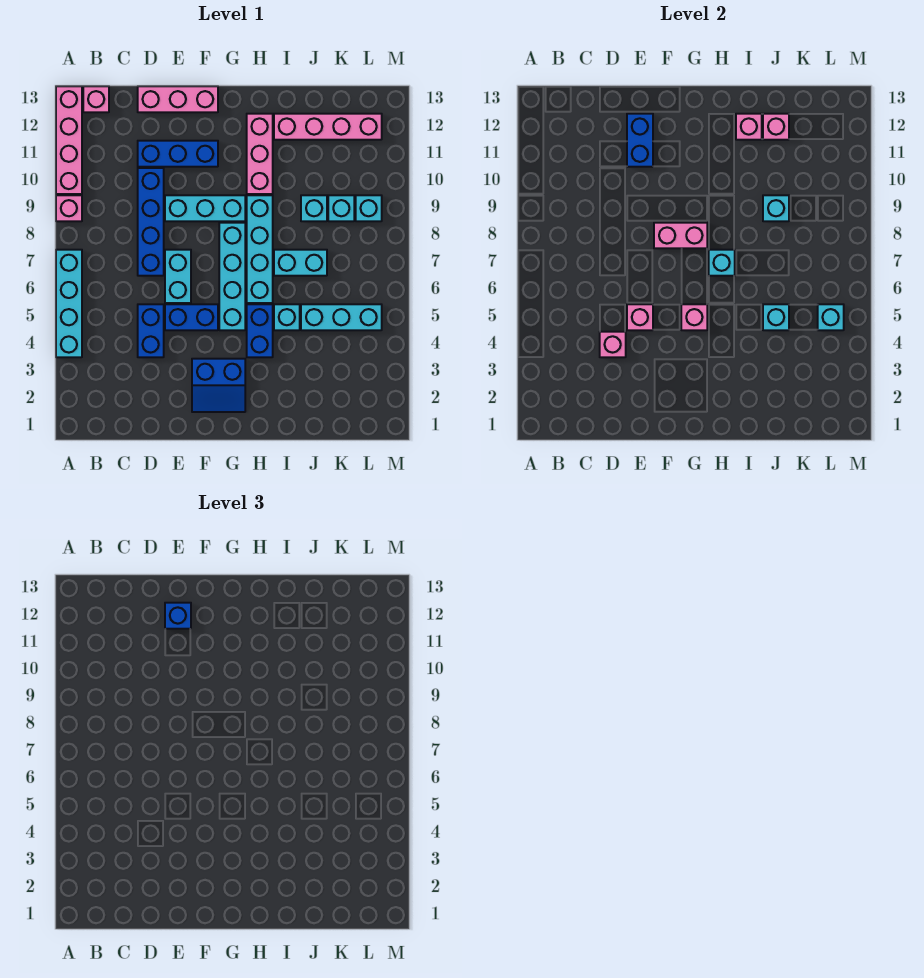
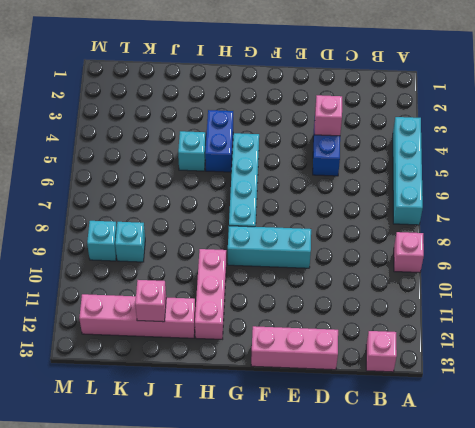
none -> pink 1x4 brick [56,86,82,194]
none -> blue 1x4 brick [138,168,164,276]
none -> blue 1x3 brick [138,141,218,167]
none -> blue 1x2 brick [165,304,218,330]

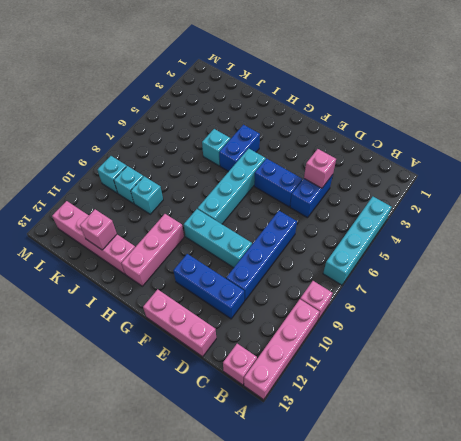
none -> cyan 1x2 brick [165,250,191,303]
none -> blue 2x2 slope [192,359,245,412]
none -> cyan 1x4 brick [247,195,273,303]
none -> cyan 1x2 brick [274,250,327,276]

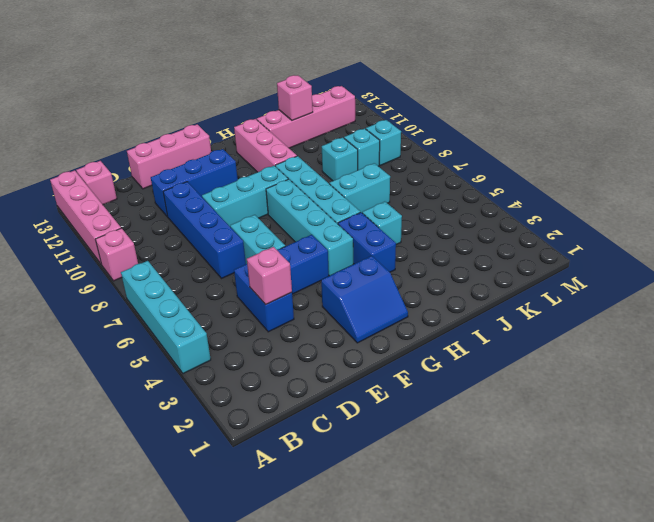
none -> cyan 1x3 brick [301,304,382,330]
none -> pink 1x1 brick [627,304,653,330]
none -> blue 1x2 brick [627,114,653,167]
none -> pink 1x2 brick [654,223,707,248]

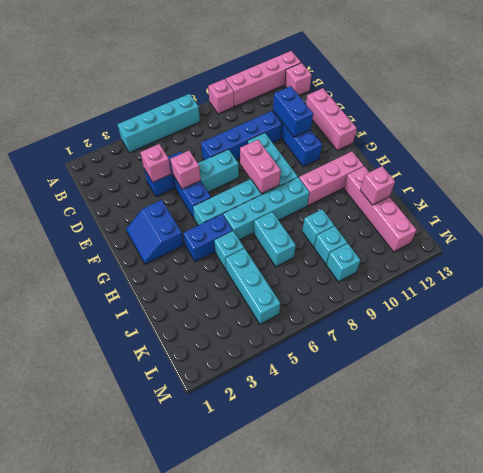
blue 1x2 brick [273,86,313,137] -> blue 1x2 brick turned to [627,114,653,167]
none -> pink 1x1 brick [681,304,707,330]
none -> cyan 1x1 brick [709,250,735,276]
none -> pink 1x1 brick [736,114,762,140]
none -> cyan 1x1 brick [763,304,789,330]

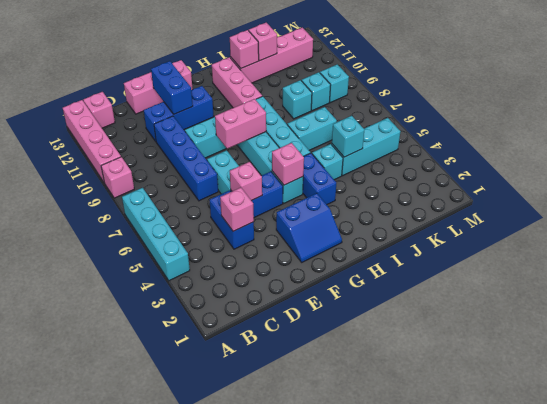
none -> cyan 1x1 brick [709,250,735,276]
none -> cyan 1x1 brick [763,195,789,221]
none -> cyan 1x1 brick [818,304,844,330]
none -> blue 1x1 brick [165,603,191,629]

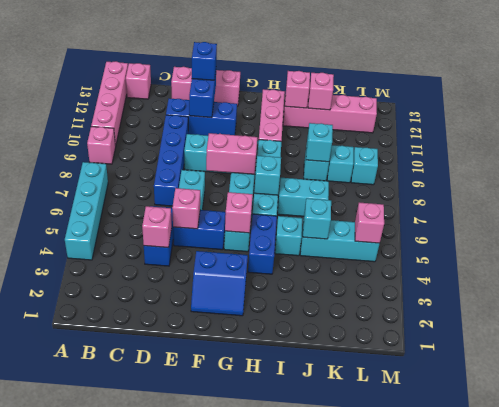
pink 1x1 brick [355,203,384,243] -> cyan 1x1 brick [818,304,844,330]

